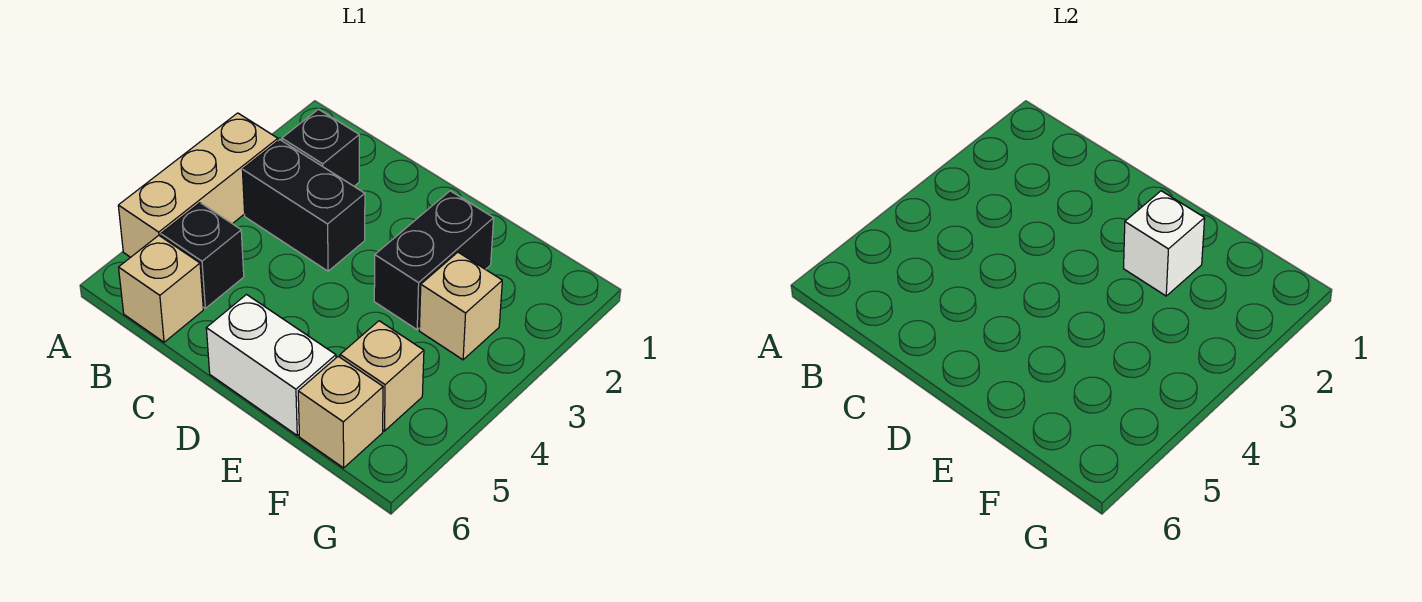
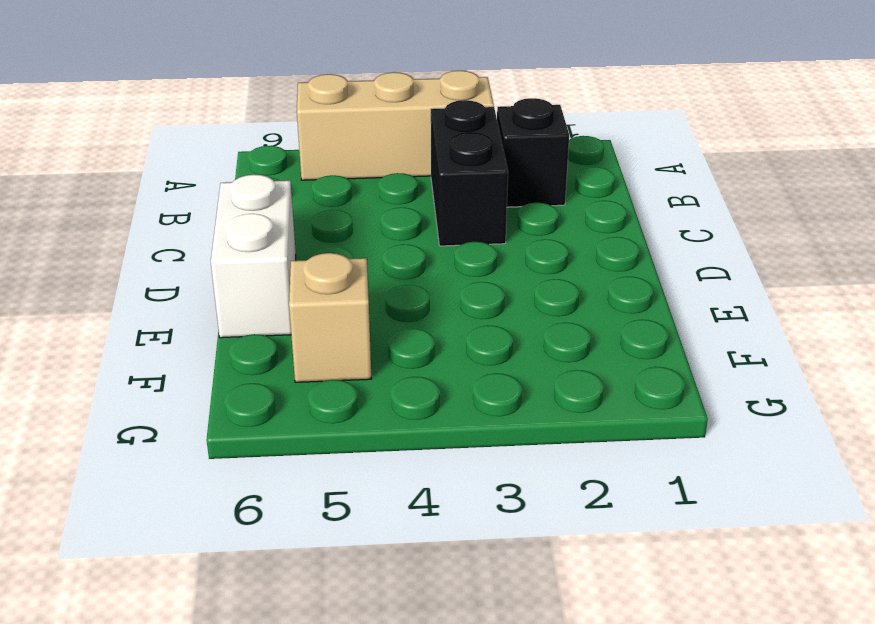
none -> black 1x1 brick [161,203,244,308]
none -> tan 1x1 brick [119,235,203,342]

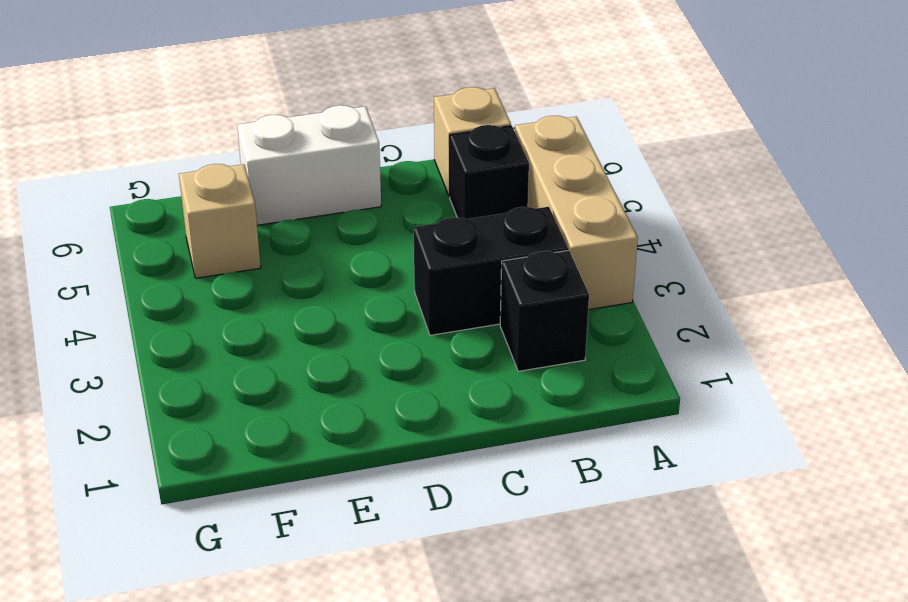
none -> black 1x2 brick [374,191,494,330]
none -> tan 1x1 brick [419,252,502,360]

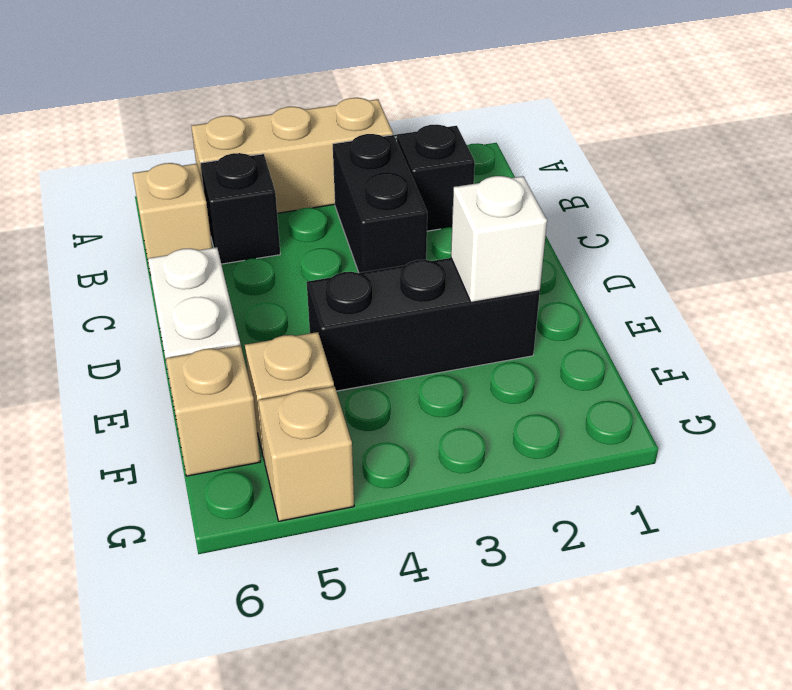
black 1x3 brick [307,258,540,391] -> black 1x2 brick [374,191,494,330]
tan 1x1 brick [258,386,354,521] -> tan 1x1 brick moved to [419,252,502,360]

